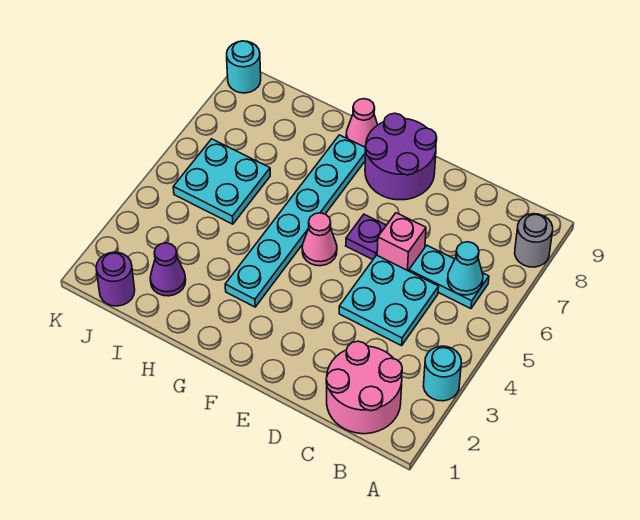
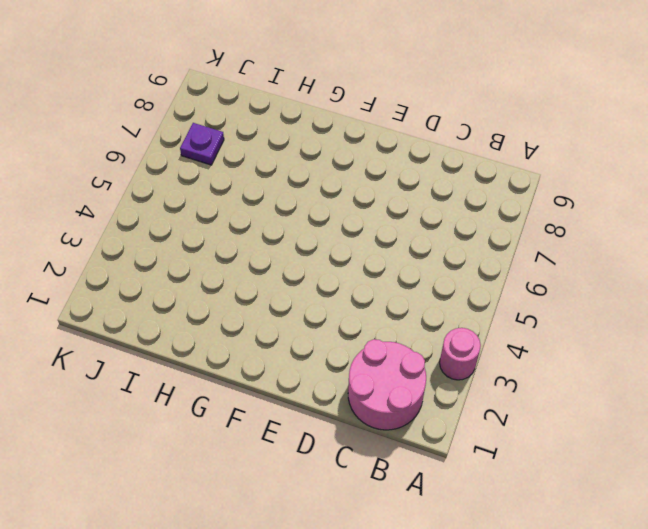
pink 1x1 round brick [440,328,481,380] -> cyan 1x1 round brick [424,346,461,401]
purple 1x1 plate [180,123,224,165] -> purple 1x1 plate moved to [346,214,386,260]
none -> grey 1x1 round brick [515,214,553,267]
none -> cyan 1x2 plate [409,245,489,309]
none -> cyan 2x2 plate [339,255,439,346]

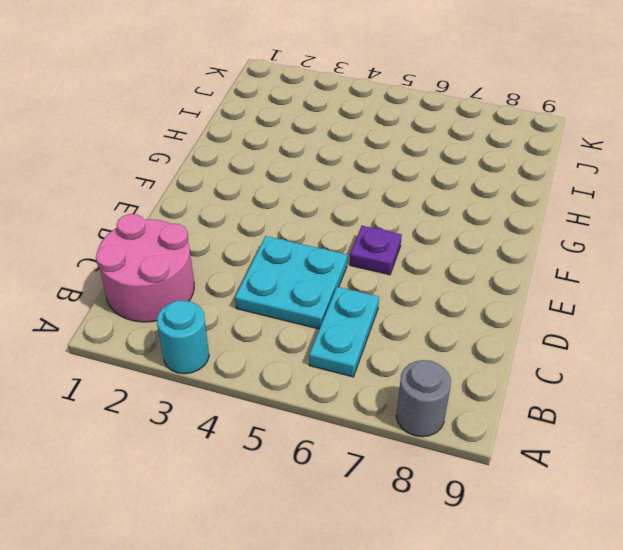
none -> pink 1x1 brick [377,213,426,271]
none -> purple 2x2 round brick [365,113,437,200]
none -> pink 1x1 cone [302,213,337,266]

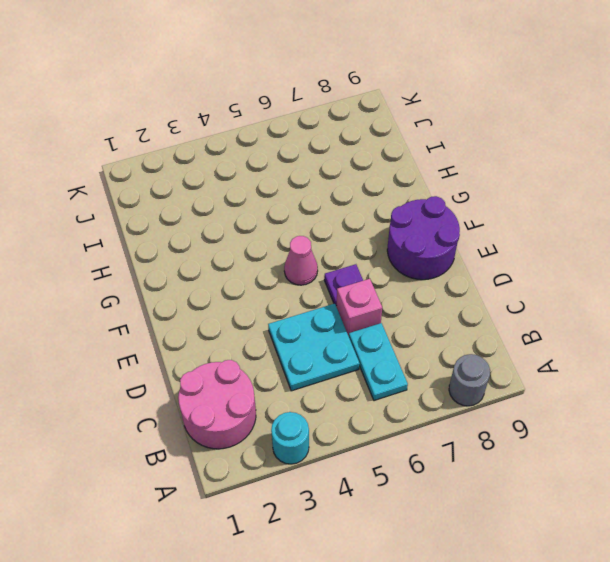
none -> cyan 1x6 plate [225,135,366,307]
none -> pink 1x1 cone [346,99,378,147]
none -> purple 1x1 cone [150,243,186,296]

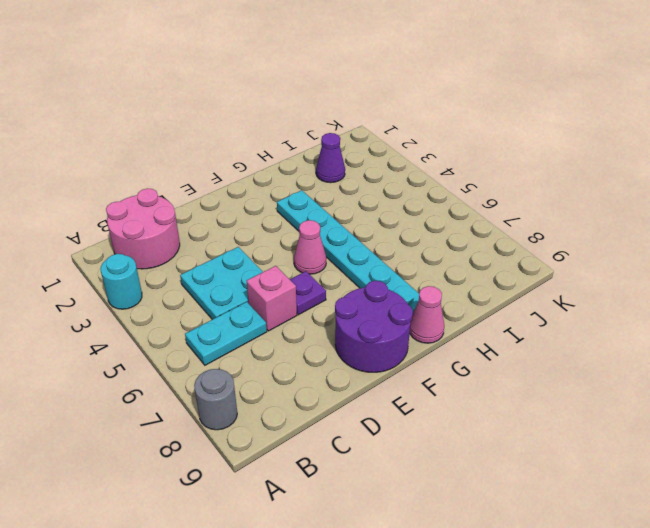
none -> cyan 2x2 plate [173,139,270,224]
none -> purple 1x1 round brick [96,252,135,306]
none -> cyan 1x1 round brick [227,41,261,93]

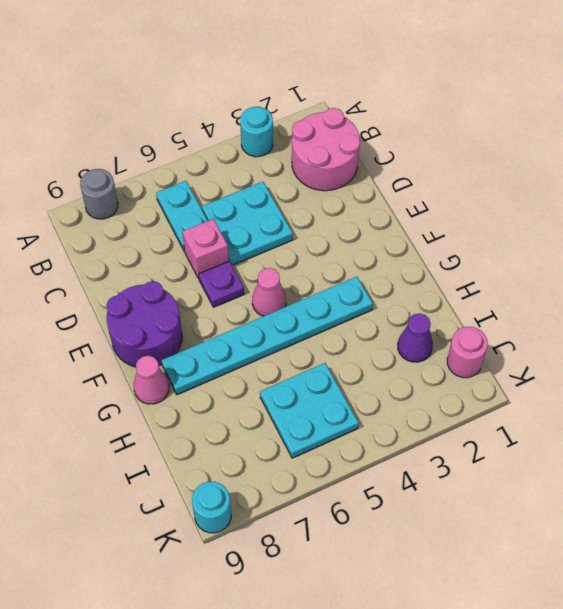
pink 1x1 round brick [447,327,488,378] -> purple 1x1 round brick [96,252,135,306]
none -> cyan 1x1 cone [448,242,483,295]

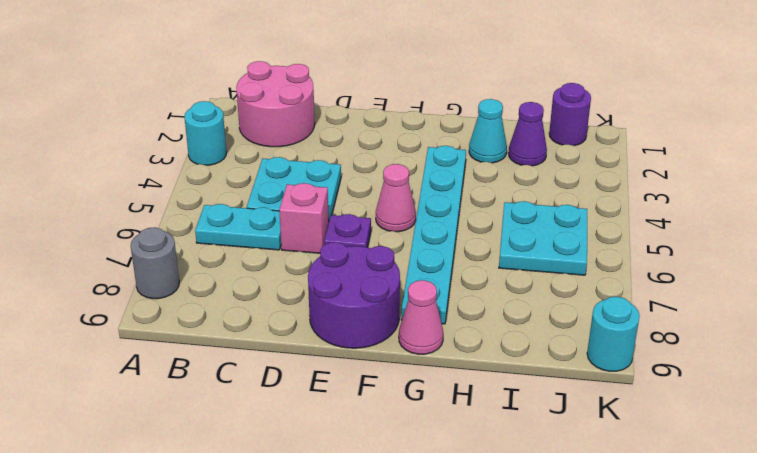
cyan 1x1 cone [469,99,507,163] -> cyan 1x1 cone moved to [448,242,483,295]

